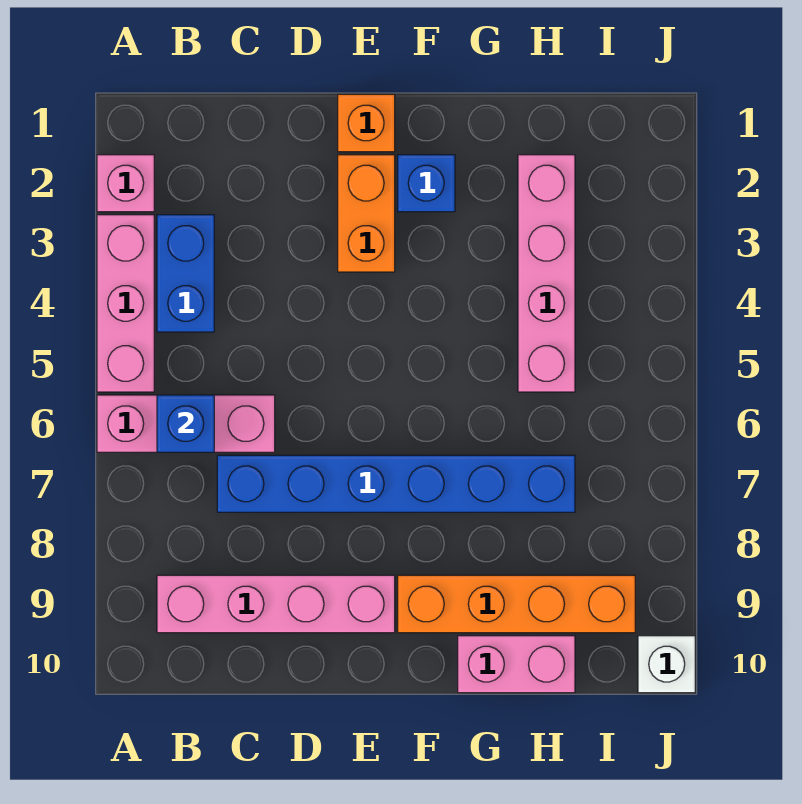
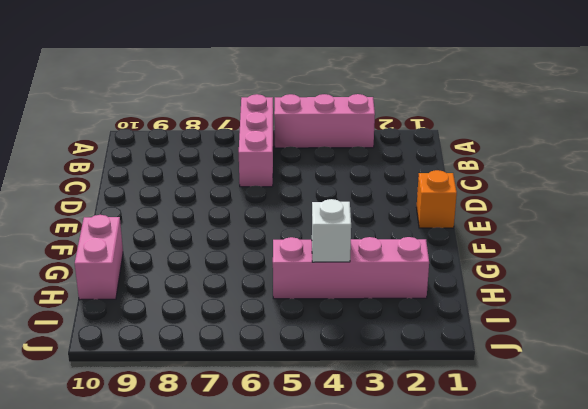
white 1x1 brick [312,199,351,262] -> white 1x1 brick moved to [638,636,695,693]
none -> pink 1x1 brick [97,155,154,212]
none -> blue 1x2 brick [157,215,214,332]
none -> pink 1x4 brick [157,575,395,633]

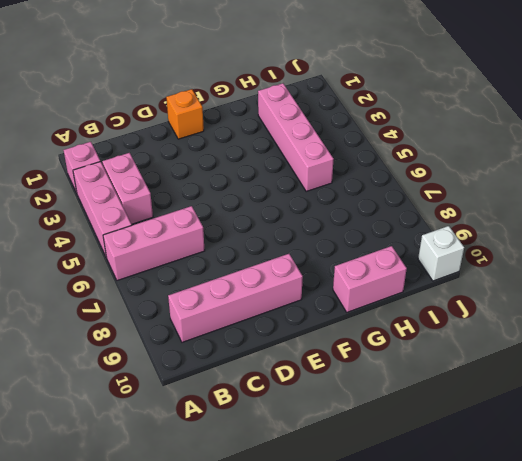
pink 1x2 brick [102,153,153,224] -> blue 1x2 brick [157,215,214,332]
none -> blue 1x6 brick [217,455,575,512]
none -> orange 1x2 brick [338,155,395,272]
none -> blue 1x1 brick [398,155,455,212]

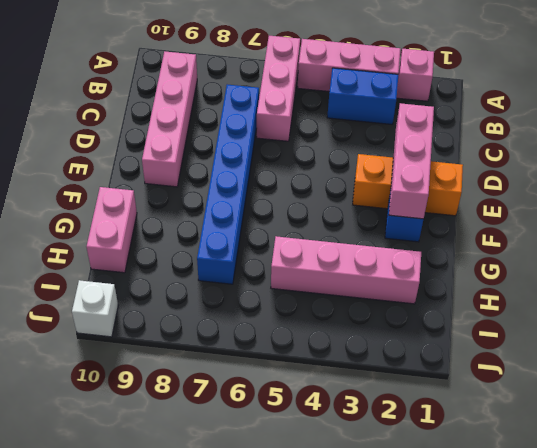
pink 1x3 brick [389,103,434,219] -> none
none -> orange 1x4 brick [398,575,635,633]
none -> blue 1x1 brick [157,395,214,452]

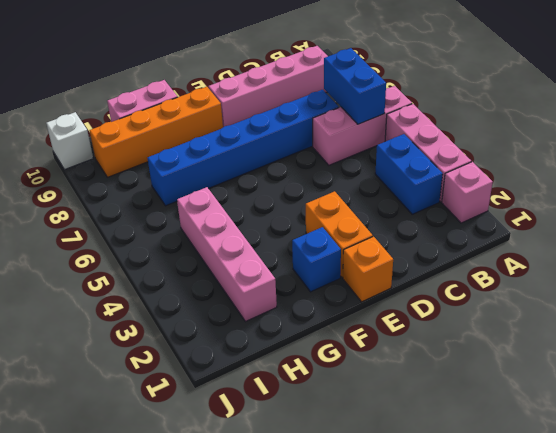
blue 1x2 brick [324,48,386,124] -> blue 1x1 brick [157,395,214,452]

